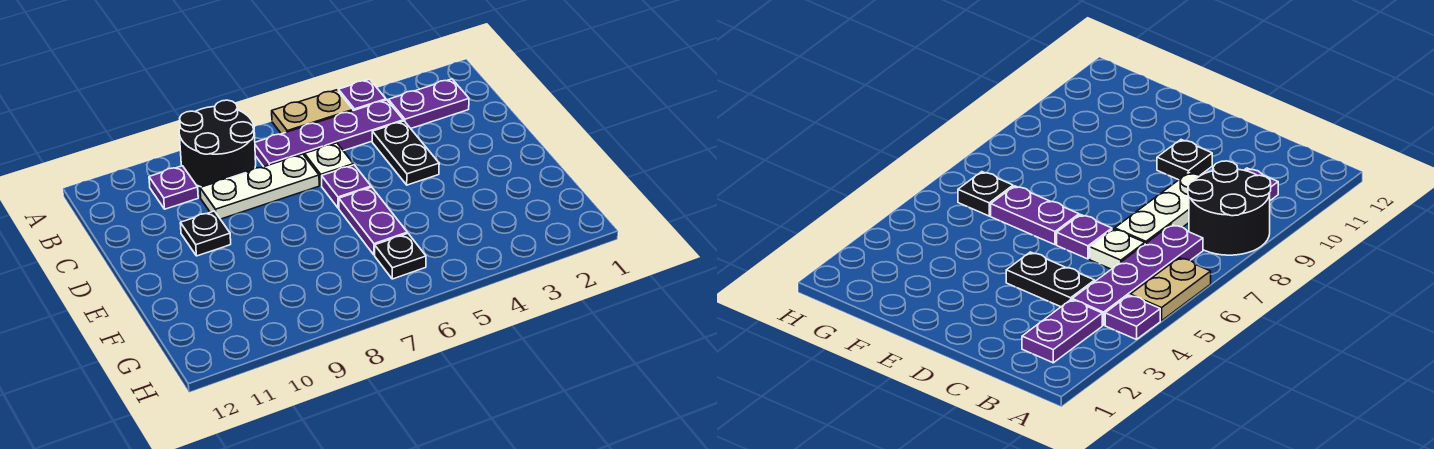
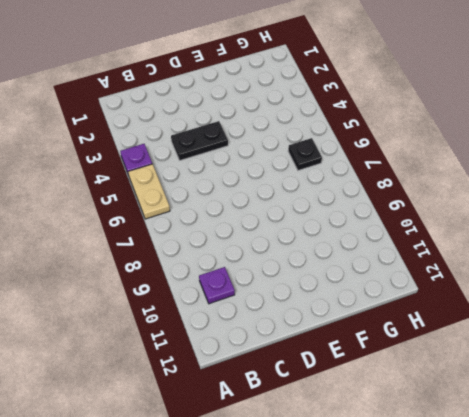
none -> black 2x2 round brick [179,100,256,187]
none -> purple 1x2 plate [388,79,469,128]
none -> purple 1x4 plate [255,100,403,167]

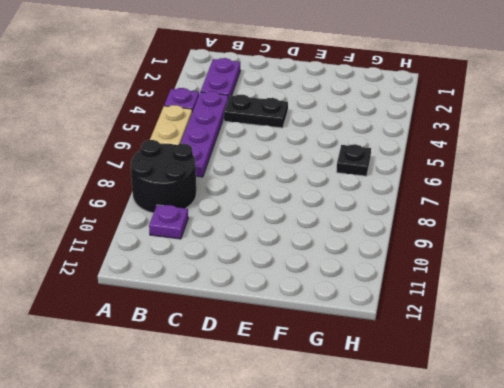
none -> white 1x1 plate [305,143,353,186]
none -> white 1x3 plate [200,154,319,219]
none -> purple 1x1 plate [322,165,371,208]

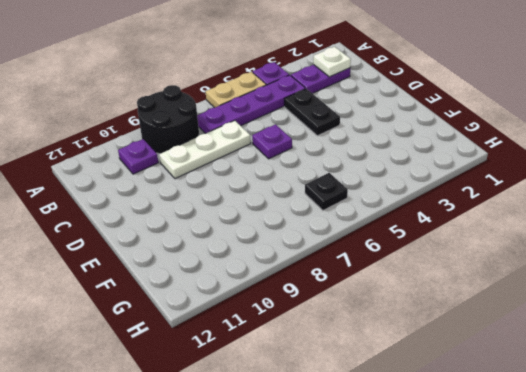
white 1x1 plate [313,47,351,77] -> white 1x1 plate moved to [305,143,353,186]
none -> black 1x1 plate [180,211,231,256]
none -> purple 1x2 plate [339,187,407,255]

